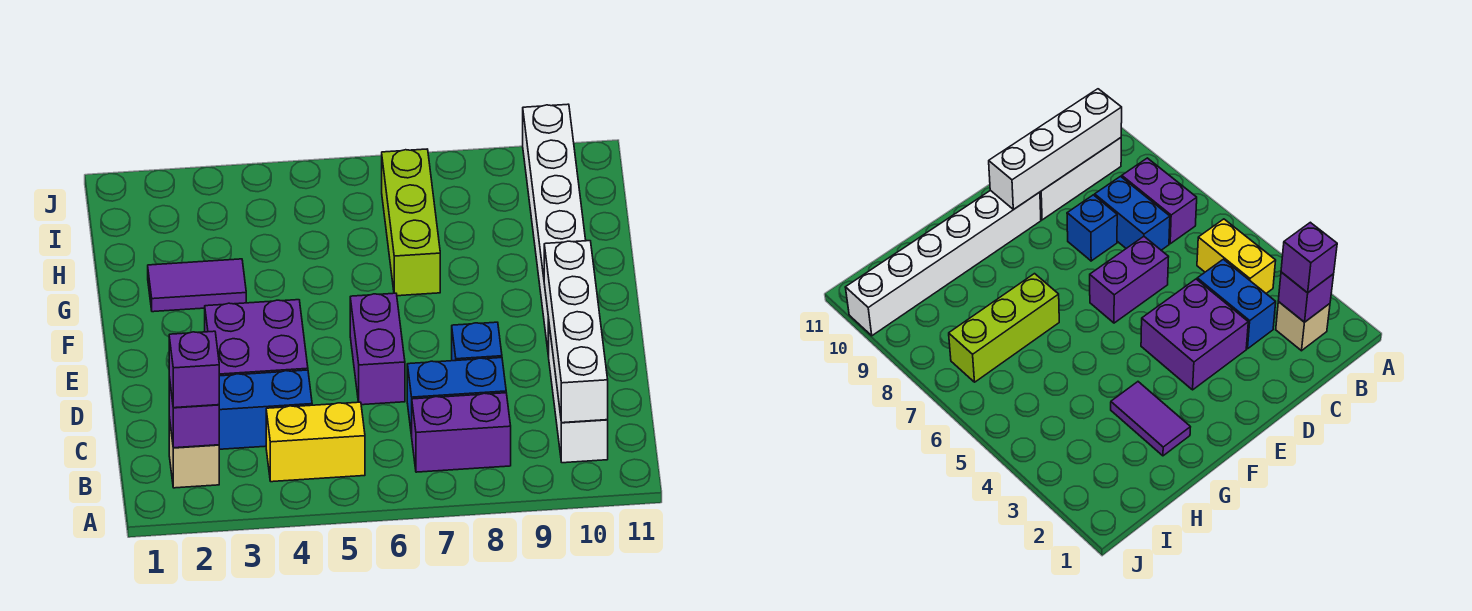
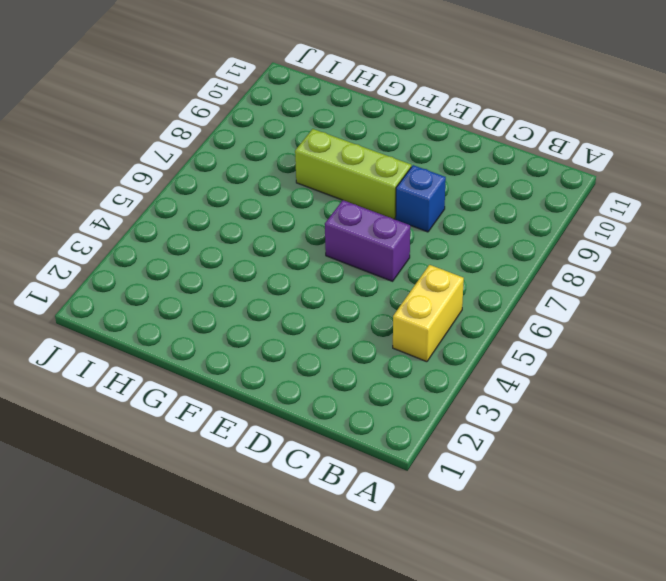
lime 1x3 brick [295,129,411,219] -> lime 1x3 brick moved to [382,149,440,296]
none -> tan 1x1 brick [169,418,219,488]
none -> purple 1x2 brick [412,393,511,472]
none -> white 1x3 brick [549,326,608,463]

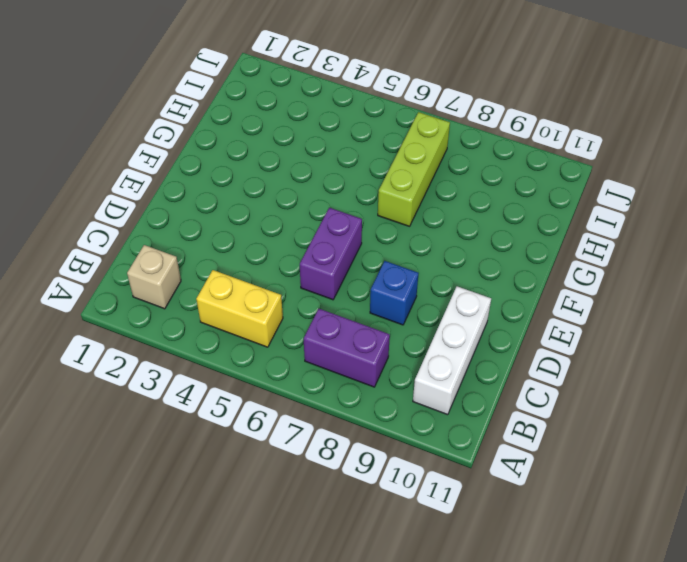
none -> blue 1x2 brick [219,370,312,449]
none -> blue 1x2 brick [407,358,506,436]
none -> purple 2x2 brick [205,300,308,376]

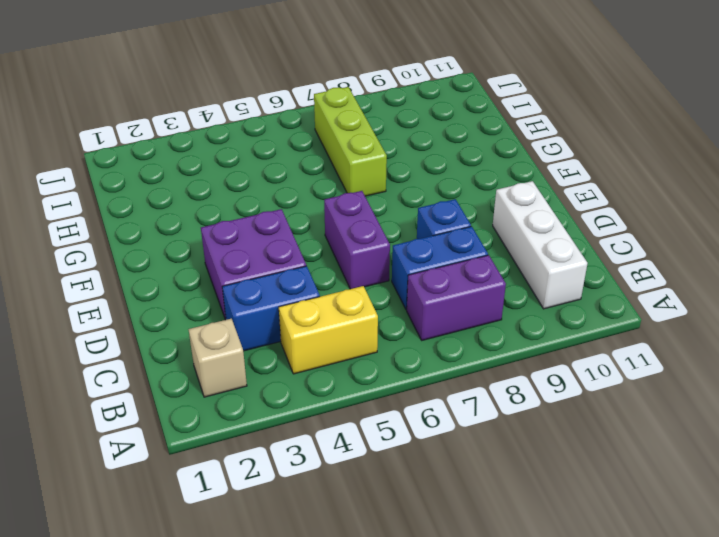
none -> white 1x6 brick [523,104,586,357]
none -> purple 1x2 tile [148,259,246,312]
none -> purple 1x1 brick [169,377,219,448]

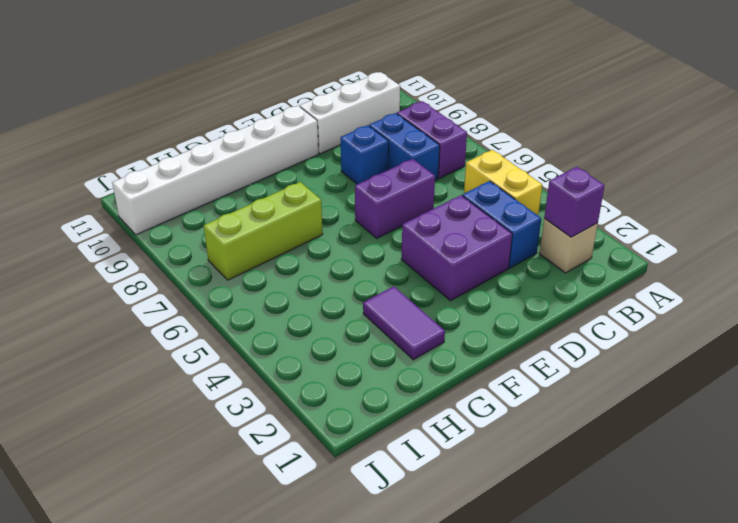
none -> white 1x4 brick [544,241,608,423]
none -> purple 1x1 brick [169,331,219,408]

